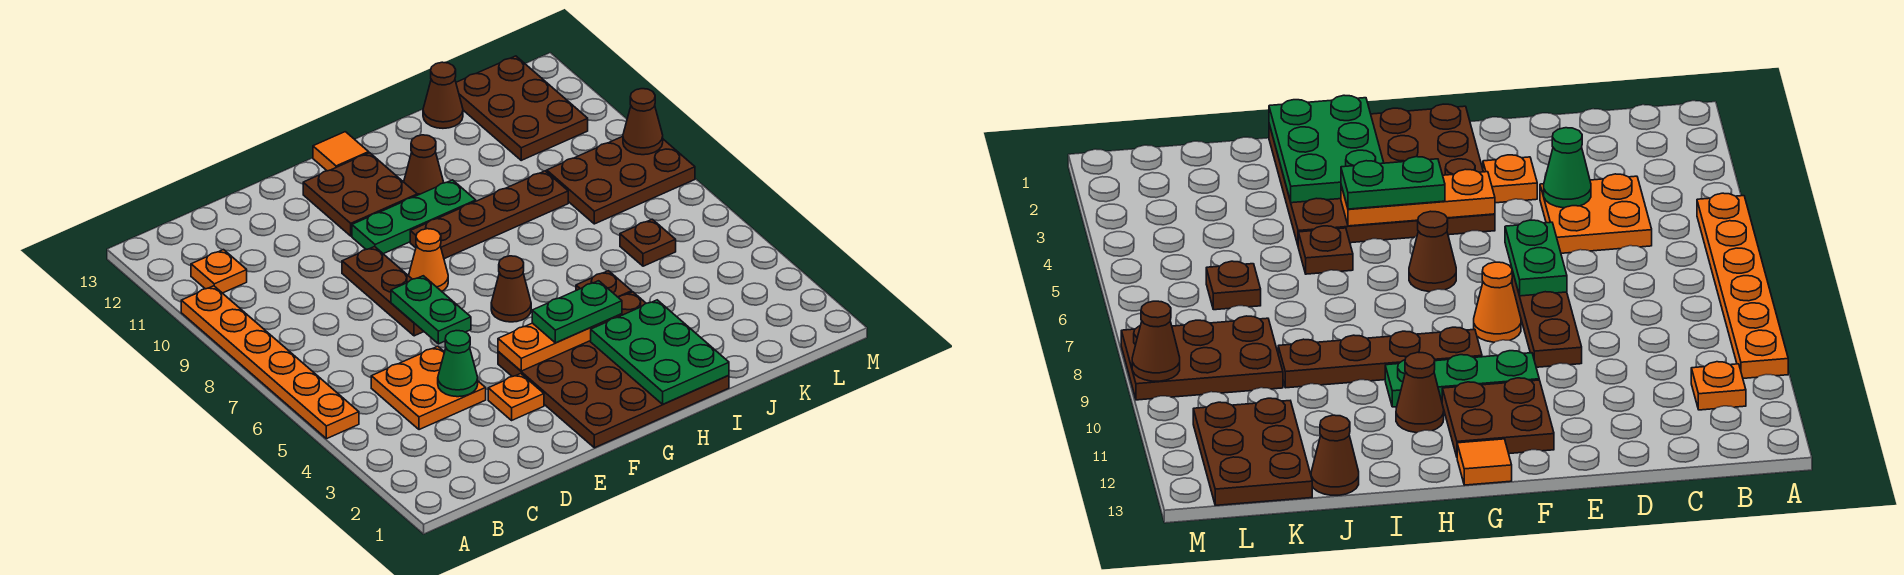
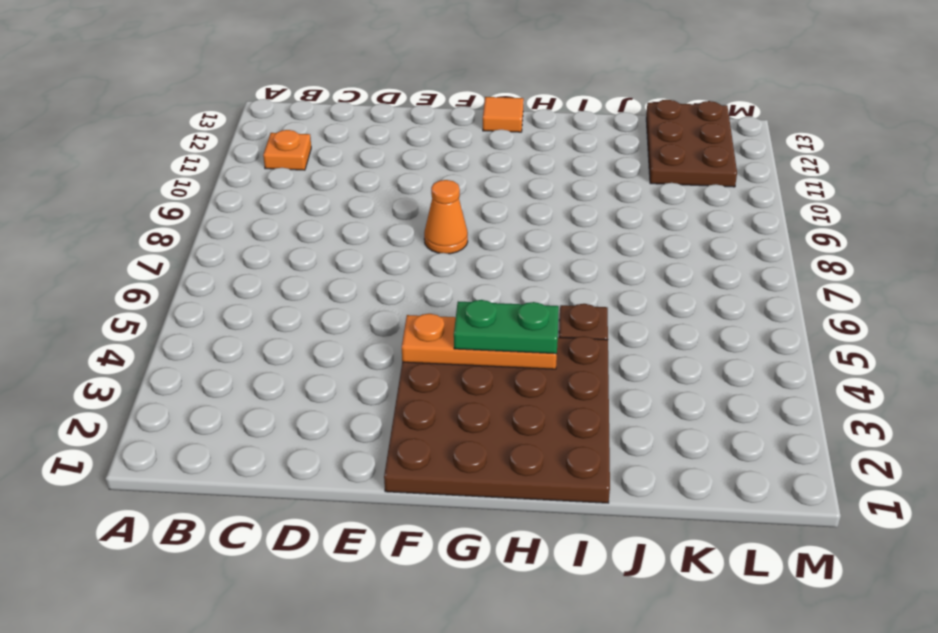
none -> orange 1x6 plate [181,286,359,439]
none -> orange 2x2 plate [371,346,486,430]
none -> orange 1x1 plate [488,374,544,420]

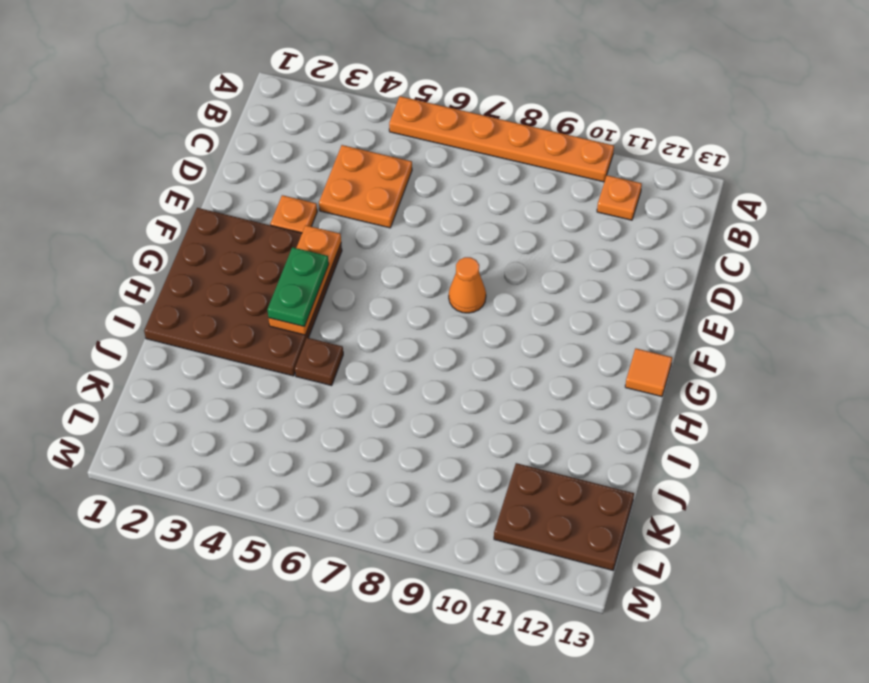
none -> brown 1x3 plate [342,247,424,336]
none -> green 1x3 plate [352,180,476,254]
none -> brown 2x2 plate [303,153,417,236]

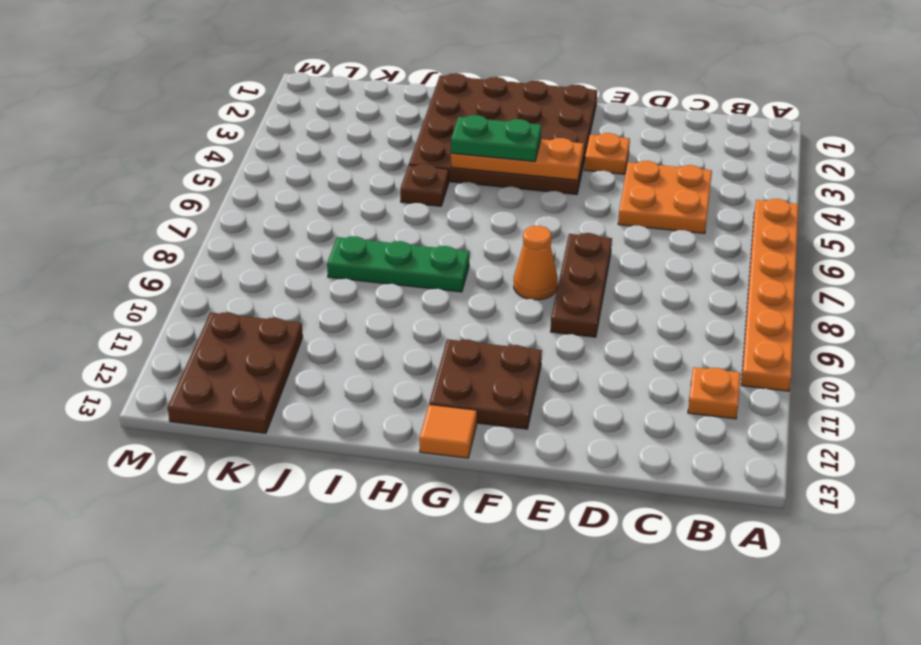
green 1x3 plate [327,236,470,292] -> green 1x3 plate moved to [352,180,476,254]
none -> brown 1x1 cone [491,256,531,322]
none -> brown 1x4 plate [410,171,568,259]
none -> brown 1x1 cone [404,135,444,195]

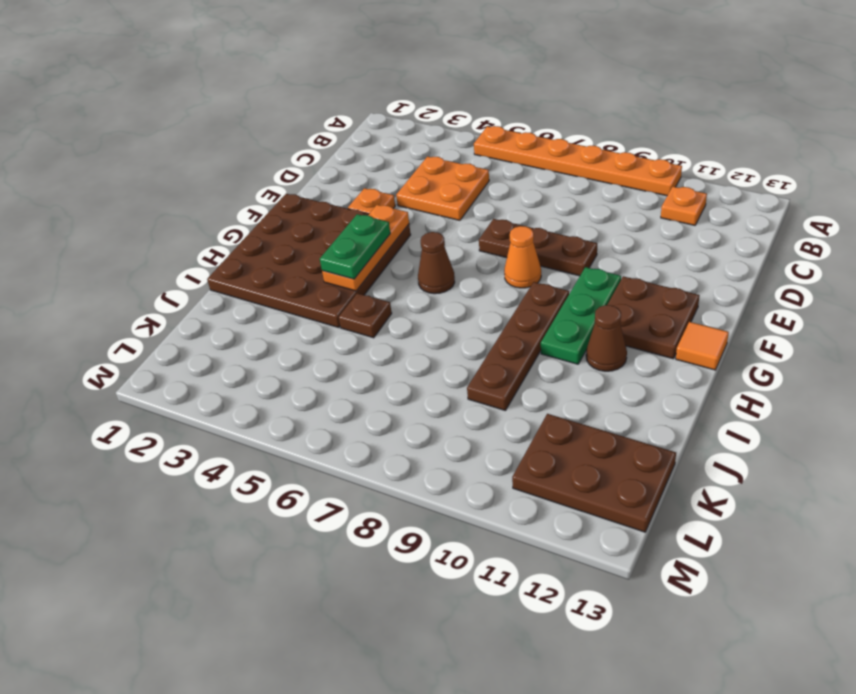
none -> brown 1x1 cone [423,62,463,128]
none -> brown 1x1 plate [620,219,676,266]
none -> brown 2x3 plate [547,136,695,224]

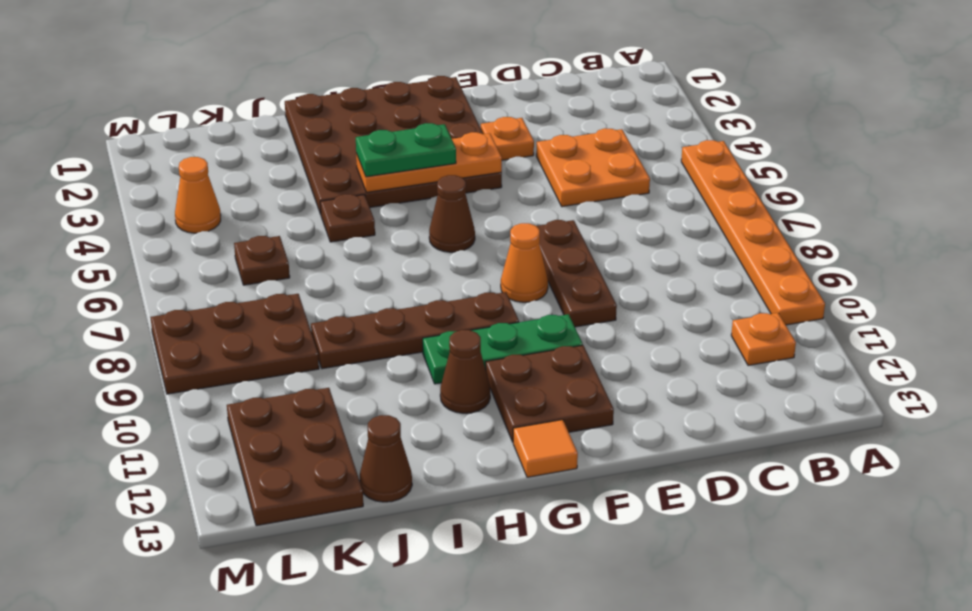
orange 1x1 cone [175,157,221,233] -> none
none -> green 1x1 cone [438,331,478,397]
none -> green 1x2 plate [391,276,471,344]
none -> green 2x3 plate [591,300,729,404]

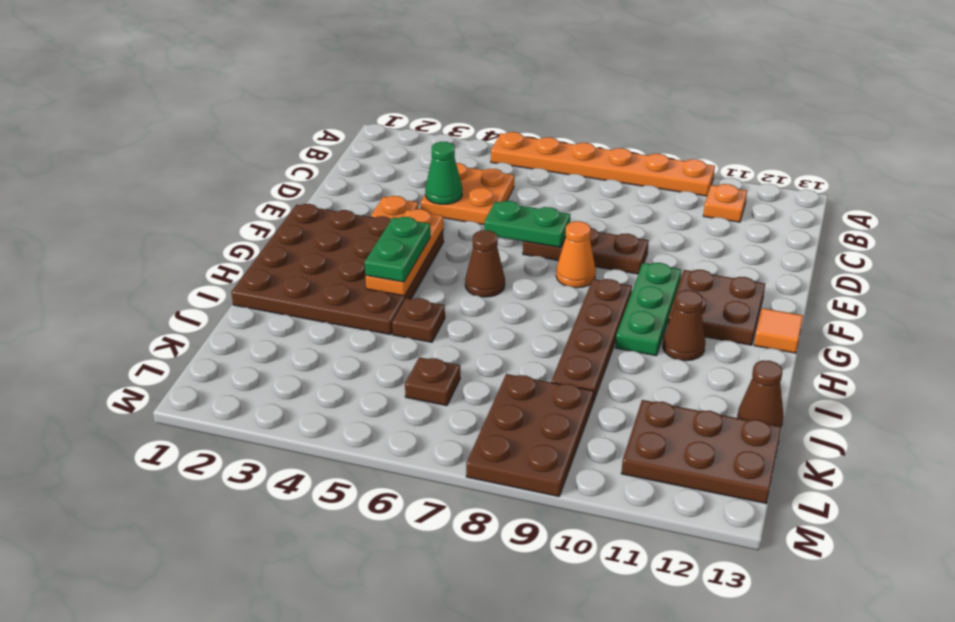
none -> green 2x3 plate [591,300,729,404]
none -> brown 1x1 cone [623,89,663,155]

